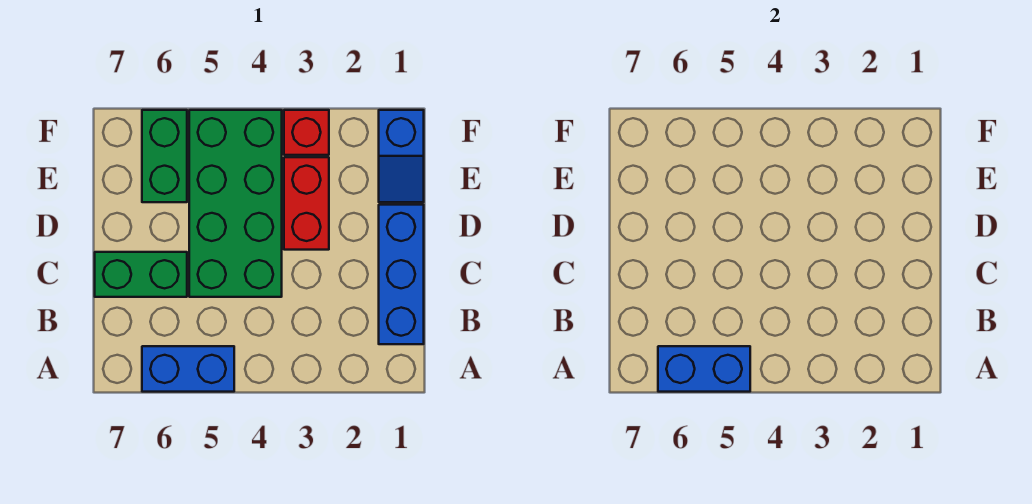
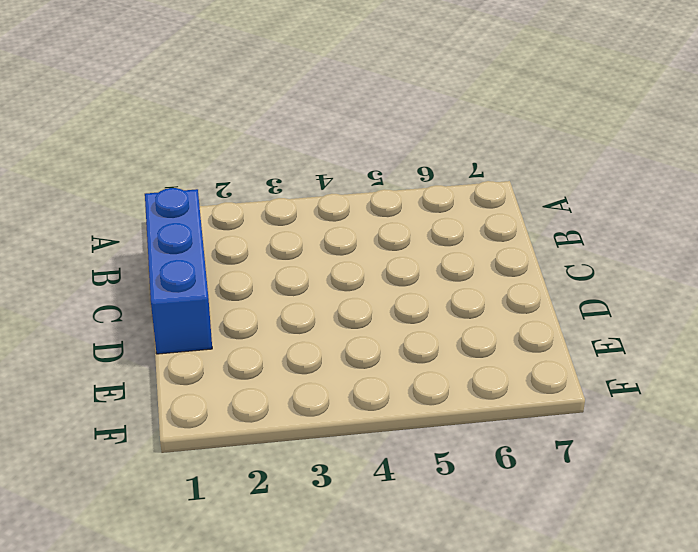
none -> blue 1x2 brick [142,346,234,392]
none -> green 2x4 brick [189,110,282,297]

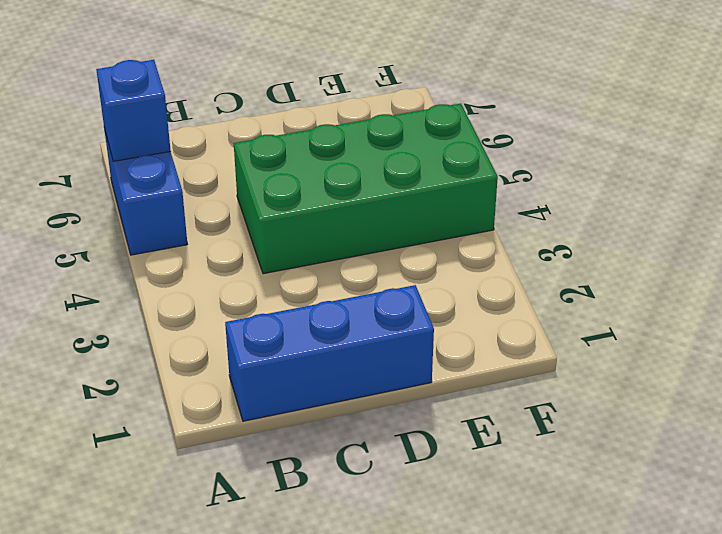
blue 1x1 brick [96,60,171,161] -> blue 1x2 brick [658,346,750,392]
none -> green 1x2 brick [95,252,187,297]
none -> red 1x2 brick [284,157,329,250]

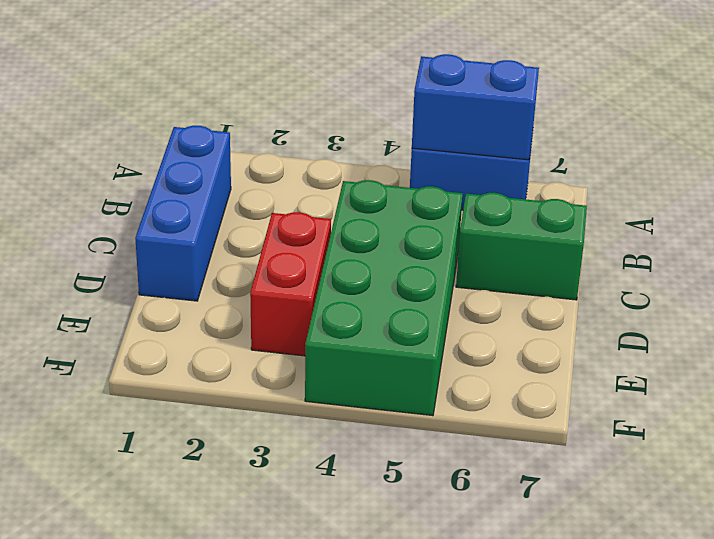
none -> blue 1x2 slope [379,110,424,202]
none -> green 1x2 brick [142,110,187,202]

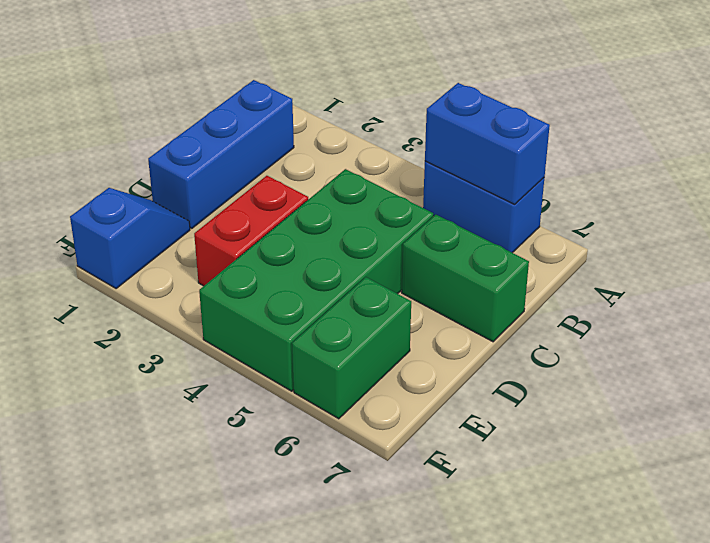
none -> red 1x1 brick [284,110,329,155]

